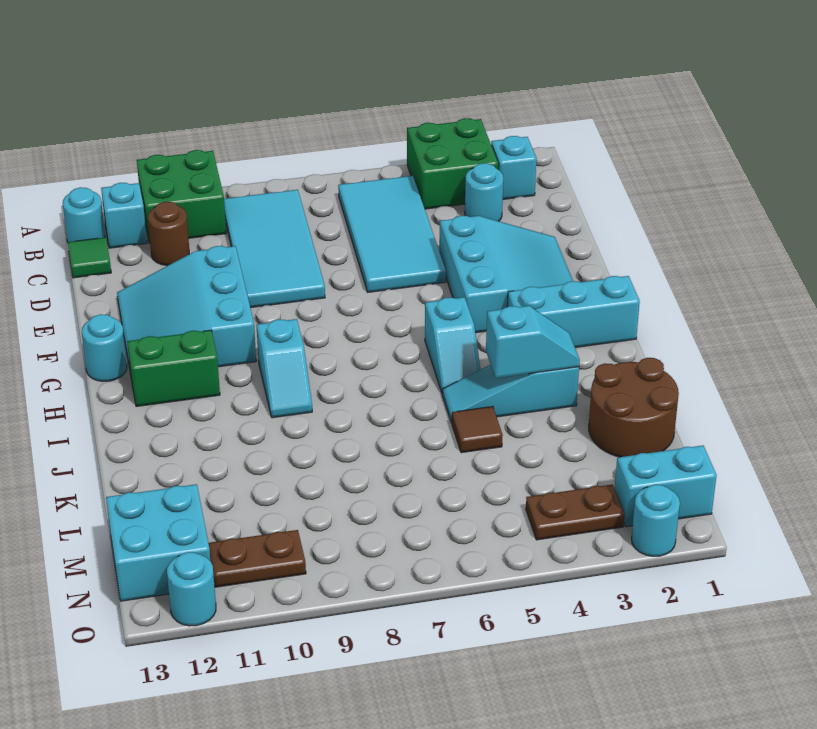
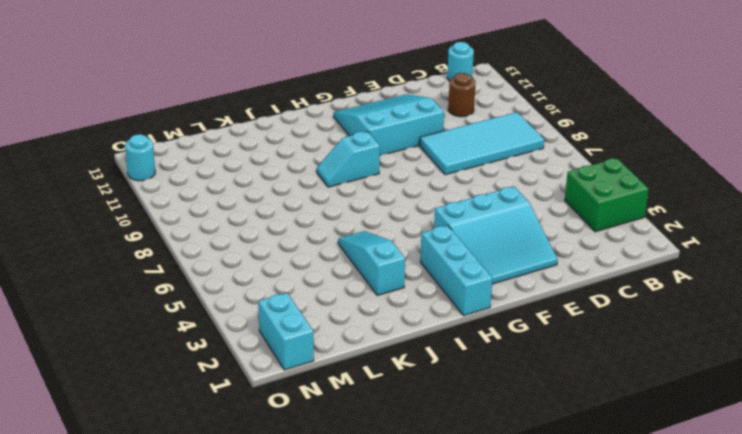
none -> green 2x2 brick [137,150,226,243]
none -> cyan 1x1 brick [491,136,537,199]
none -> cyan 2x4 tile [338,176,446,292]

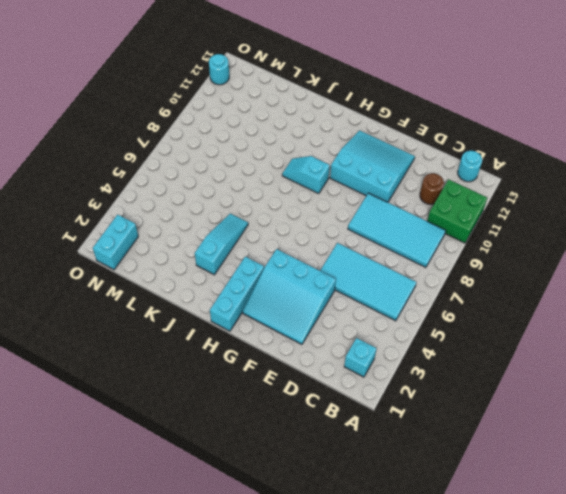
none -> green 2x2 brick [407,118,498,209]
none -> cyan 1x1 brick [101,183,147,248]
none -> cyan 1x1 round brick [465,163,503,221]

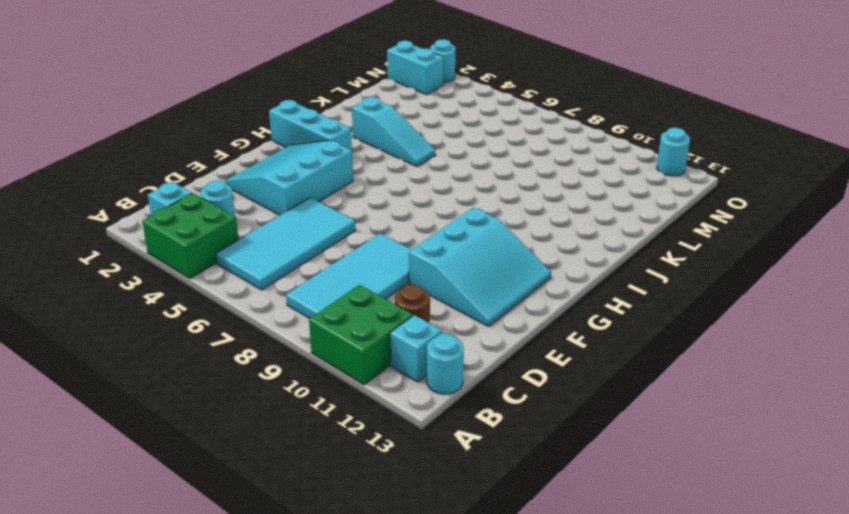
none -> green 1x1 tile [68,237,111,278]
none -> cyan 1x1 round brick [82,314,127,382]
none -> cyan 1x2 slope [425,297,481,394]

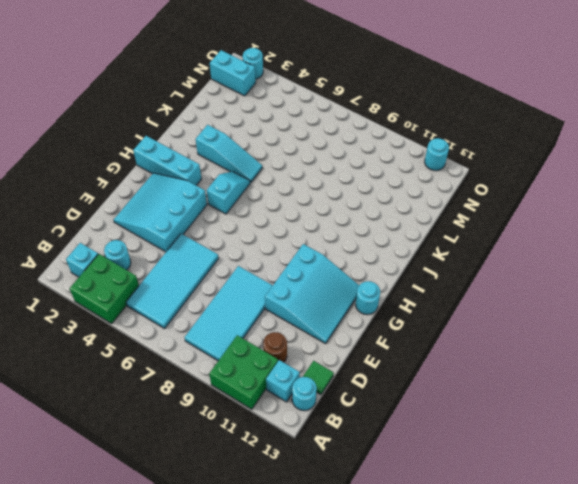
none -> cyan 1x2 slope [256,319,312,418]
none -> green 1x2 brick [127,330,220,407]
none -> brown 2x2 round brick [589,358,679,457]

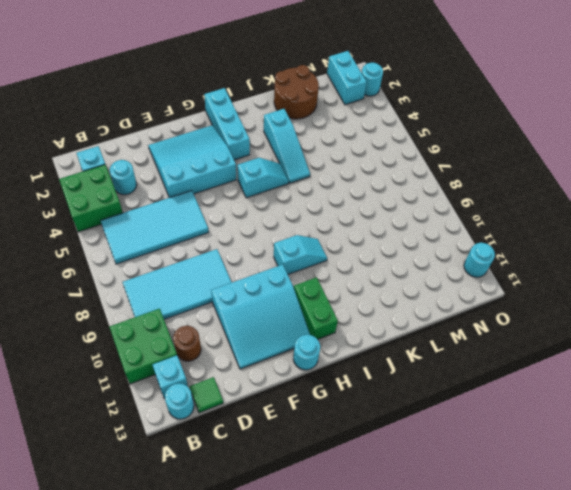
none -> brown 1x1 tile [452,406,503,453]
none -> cyan 2x2 brick [106,484,210,601]
none -> brown 1x2 plate [526,484,625,540]

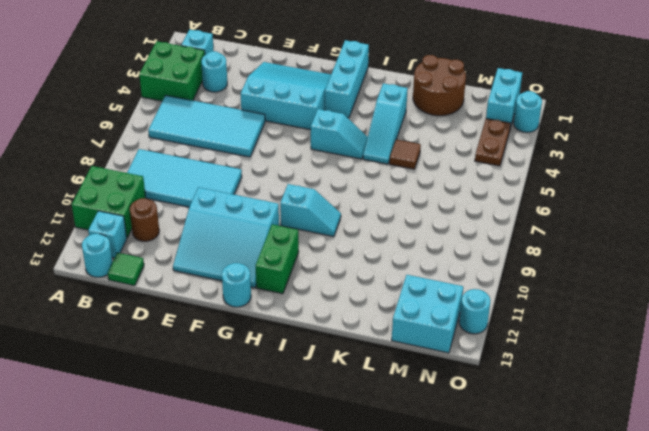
none -> brown 1x2 plate [208,530,306,587]
none -> cyan 1x2 slope [486,306,580,378]

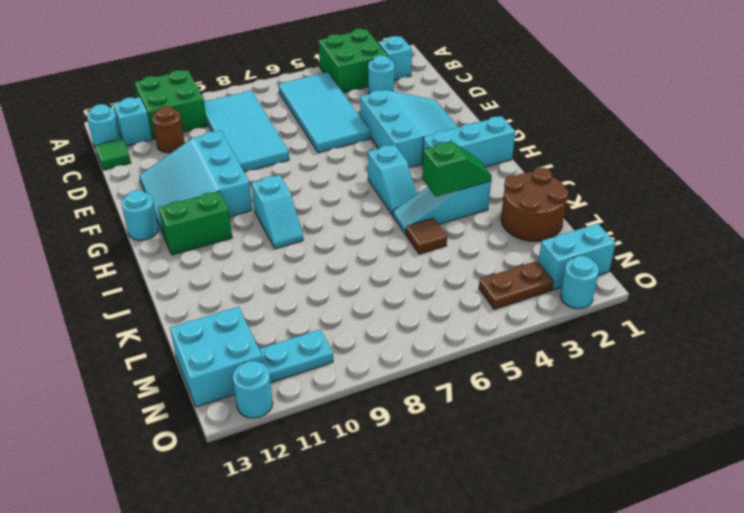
green 1x2 slope [422,141,492,197] -> cyan 1x2 slope [486,306,580,378]
cyan 1x2 plate [259,330,333,383] -> brown 1x2 plate [208,530,306,587]

